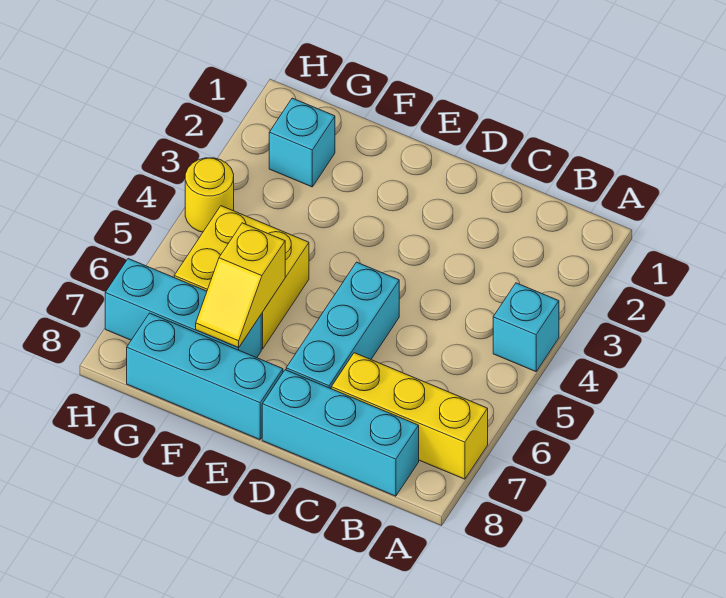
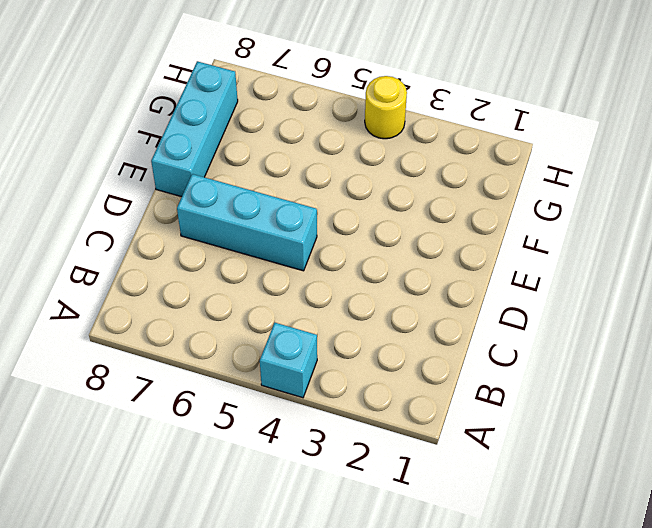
none -> yellow 1x3 brick [331,353,488,479]
none -> cyan 1x3 brick [262,370,419,496]

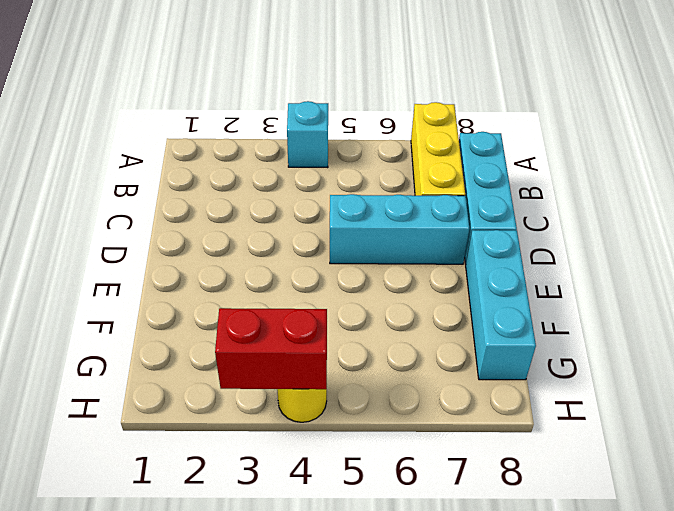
red 1x2 brick [215,308,327,389] -> none
none -> yellow 2x2 brick [174,206,309,349]
none -> cyan 1x3 brick [105,259,261,358]

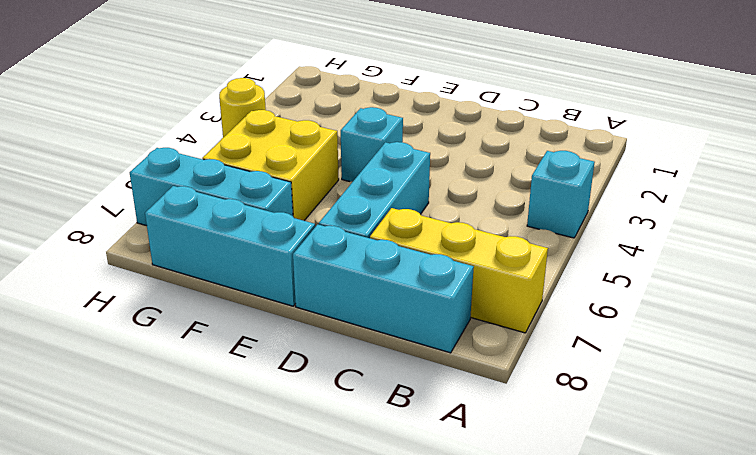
cyan 1x1 brick [341,107,403,182] -> cyan 1x1 brick moved to [269,98,335,187]
none -> yellow 1x2 slope [196,223,285,347]

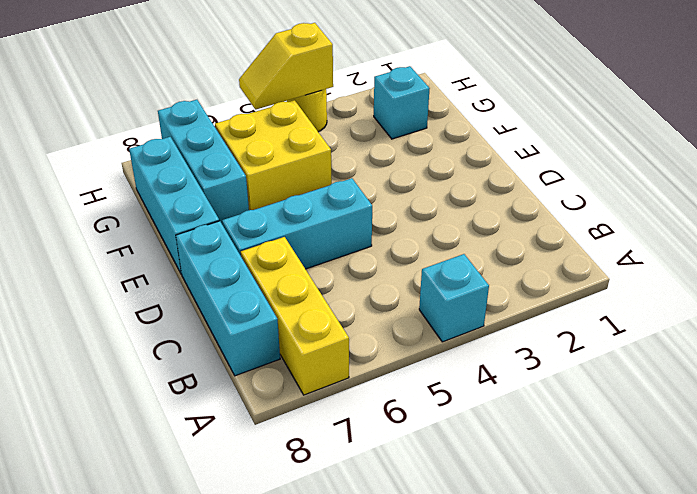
yellow 1x2 slope [239,23,333,110] -> yellow 1x2 slope moved to [196,223,285,347]

